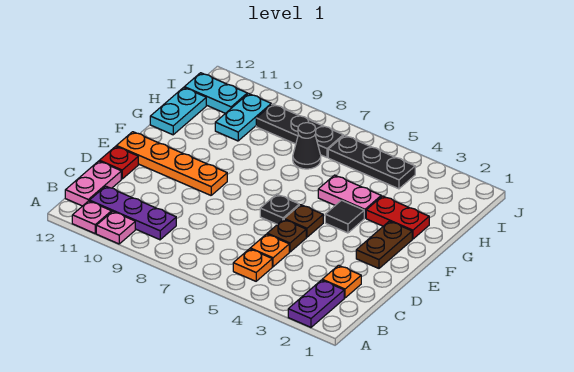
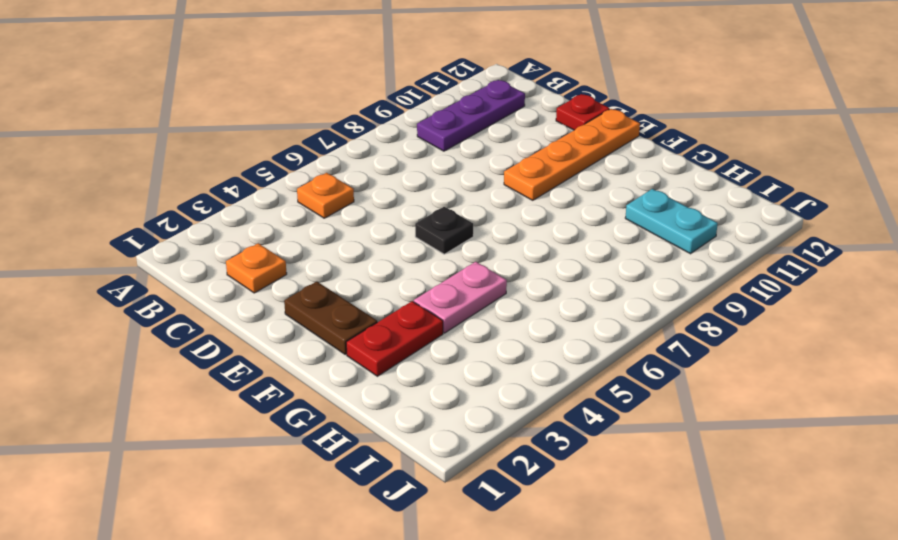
none -> purple 1x2 plate [288,280,344,327]
none -> pink 1x1 plate [96,211,135,244]
none -> pink 1x1 plate [72,201,111,233]

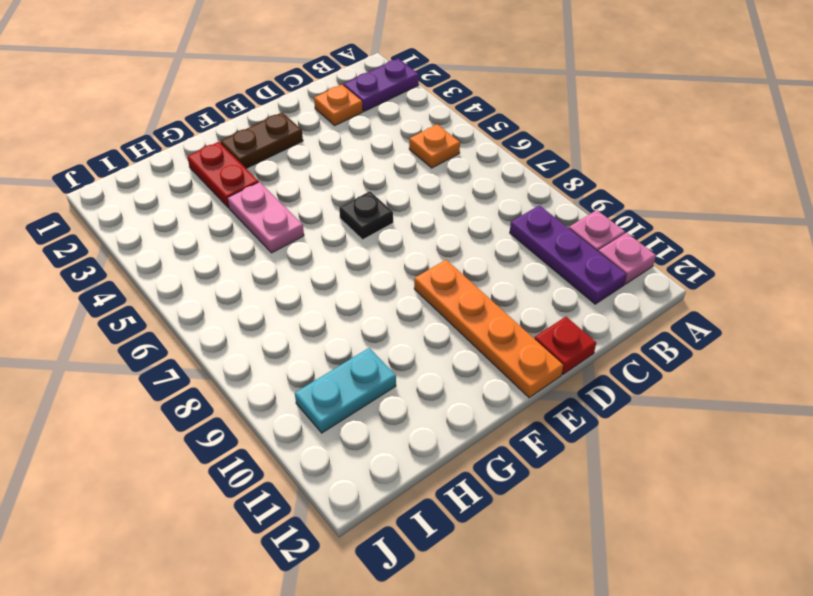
none -> pink 1x2 plate [65,161,121,206]
none -> orange 1x1 plate [250,234,289,267]
none -> brown 1x1 plate [267,219,306,252]

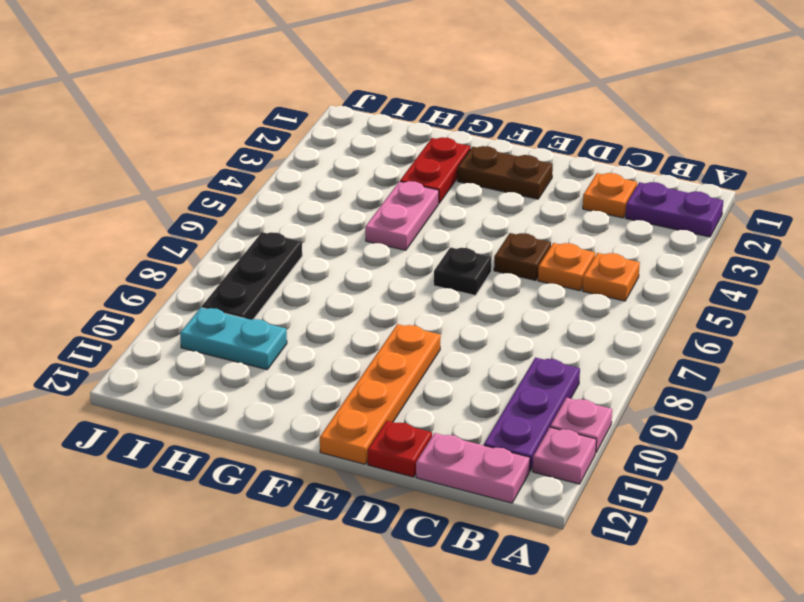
none -> brown 1x1 plate [284,205,323,237]
none -> black 1x1 tile [325,200,364,233]
none -> cyan 1x2 plate [150,87,206,135]

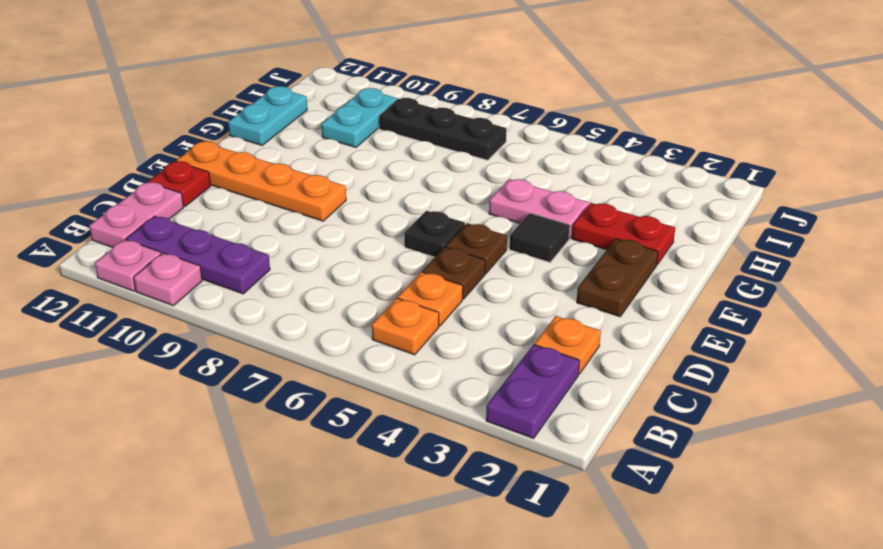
none -> black 1x1 cone [293,123,321,169]
none -> black 1x3 plate [328,135,415,189]
none -> cyan 1x2 plate [184,73,247,113]

